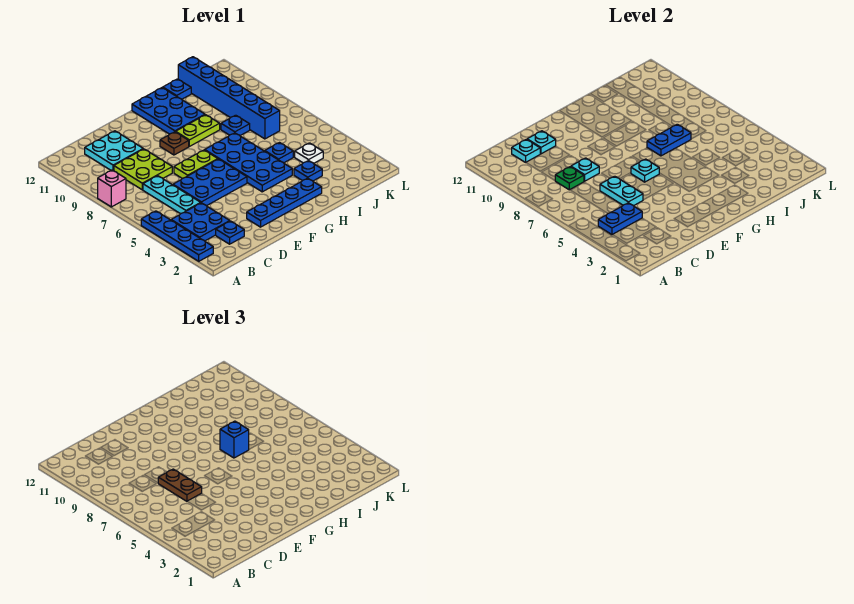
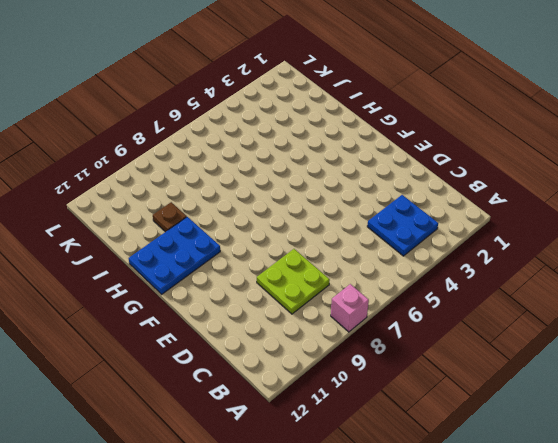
brown 1x1 plate [153,202,187,232] -> brown 1x1 plate moved to [160,132,189,155]
none -> blue 1x4 plate [141,211,213,261]
none -> blue 1x1 plate [216,221,244,244]
none -> cyan 1x3 plate [143,176,200,214]
none -> cyan 2x2 plate [85,131,143,171]

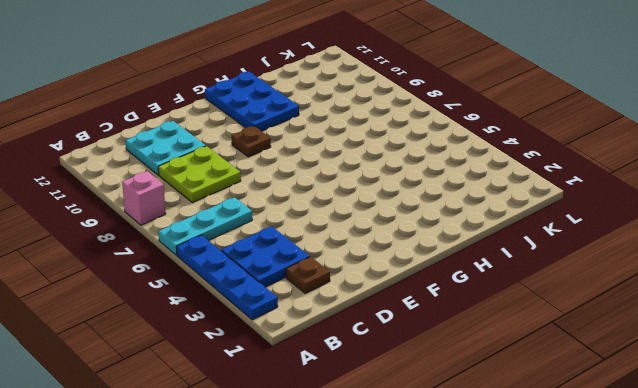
cyan 1x3 plate [158,197,252,255] -> cyan 1x3 plate turned to [143,176,200,214]
brown 1x1 plate [286,257,330,293] -> blue 1x1 plate [216,221,244,244]
none -> blue 2x3 plate [173,159,247,206]
none -> blue 1x4 plate [247,178,322,227]
none -> lime 1x2 plate [174,150,218,179]
none -> blue 2x4 plate [205,133,292,192]

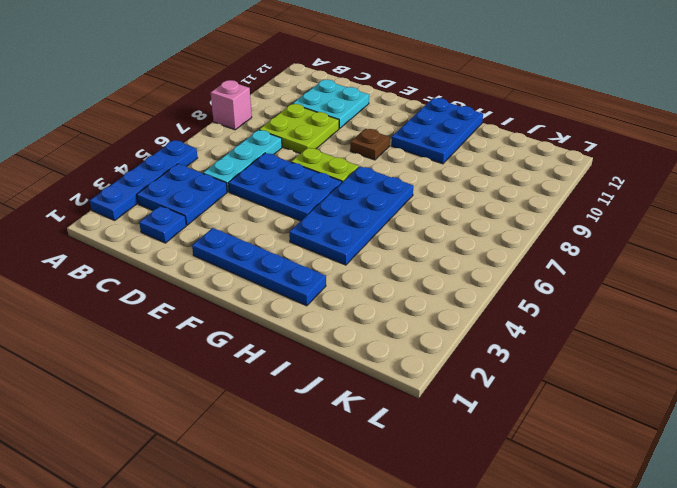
none -> lime 1x2 plate [176,115,220,146]
none -> blue 1x1 plate [294,161,322,181]
none -> blue 1x1 plate [265,143,293,163]
none -> blue 1x1 plate [221,115,250,135]

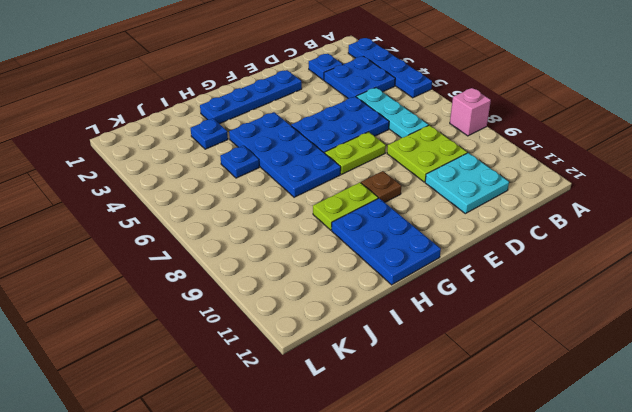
none -> blue 1x1 plate [221,115,250,135]
none -> blue 1x1 plate [163,79,191,99]
none -> white 1x1 plate [295,143,323,163]
none -> blue 1x6 brick [178,57,280,139]

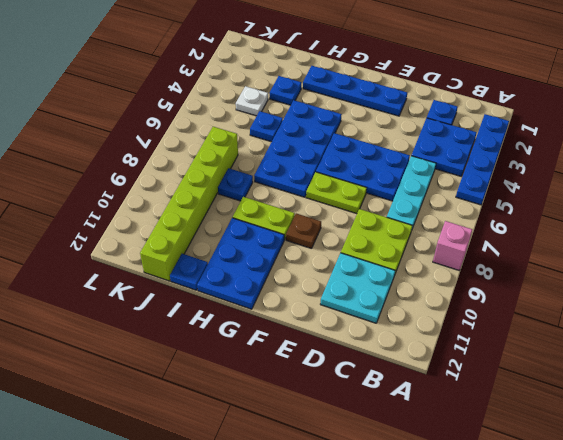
lime 1x6 brick [140,127,238,281] -> blue 1x6 brick [178,57,280,139]
none -> blue 1x2 plate [598,203,642,235]
none -> green 1x1 plate [555,167,584,190]
none -> cyan 1x1 plate [512,139,540,162]
none -> cyan 1x2 plate [600,176,643,206]

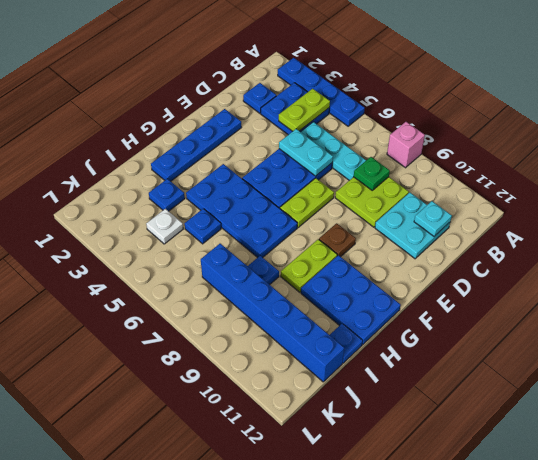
lime 1x2 plate [279,89,330,131] -> blue 1x2 plate [598,203,642,235]
none -> cyan 1x1 plate [571,158,599,181]
none -> cyan 1x1 plate [527,131,556,154]
none -> cyan 1x1 plate [631,159,659,182]
none -> blue 1x2 plate [647,124,691,156]

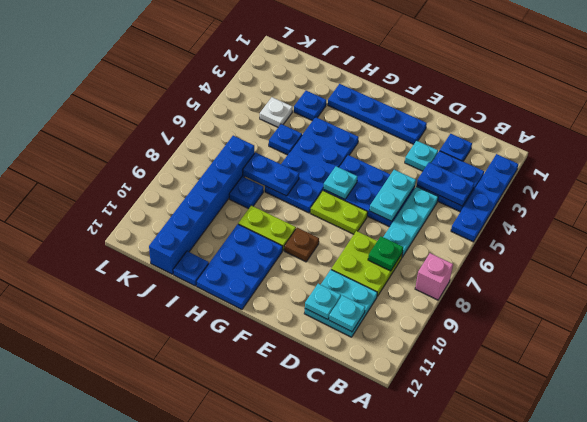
cyan 1x1 plate [405,141,438,171] -> cyan 1x1 plate moved to [571,158,599,181]
none -> brown 1x2 plate [158,469,202,501]
none -> blue 1x1 brick [220,421,249,458]

